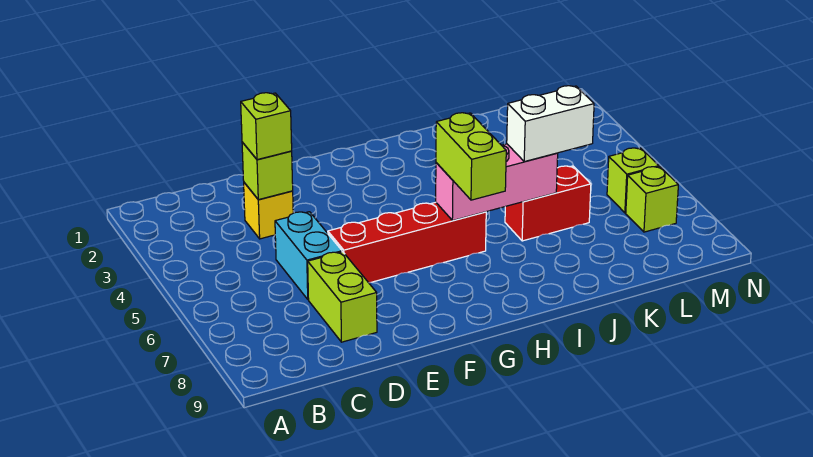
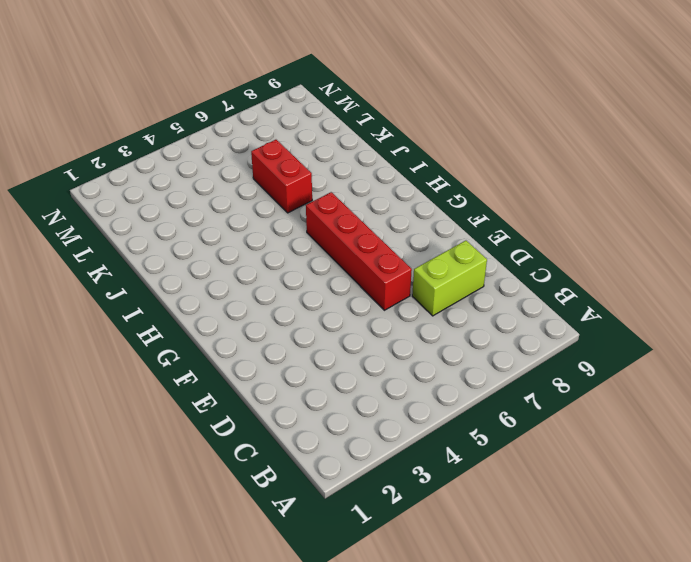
none -> yellow 1x1 brick [244,183,293,239]
none -> cyan 1x2 brick [275,212,342,300]
none -> lime 1x1 brick [607,148,659,213]

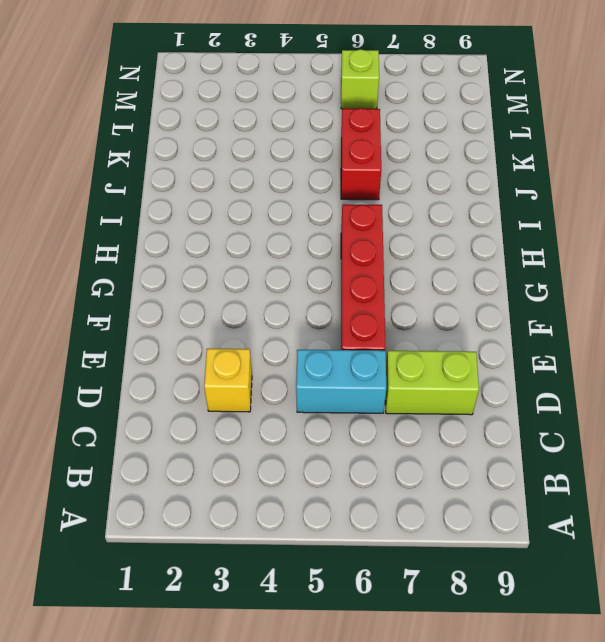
none -> lime 1x1 brick [626,167,678,232]
none -> lime 1x1 brick [242,142,293,200]
none -> pink 1x3 brick [436,144,558,221]

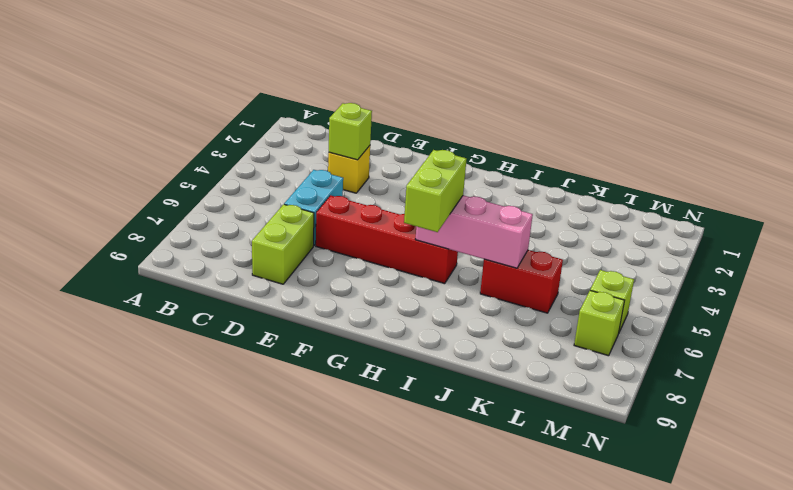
none -> lime 1x1 brick [241,93,292,160]
none -> white 1x2 brick [507,86,594,162]

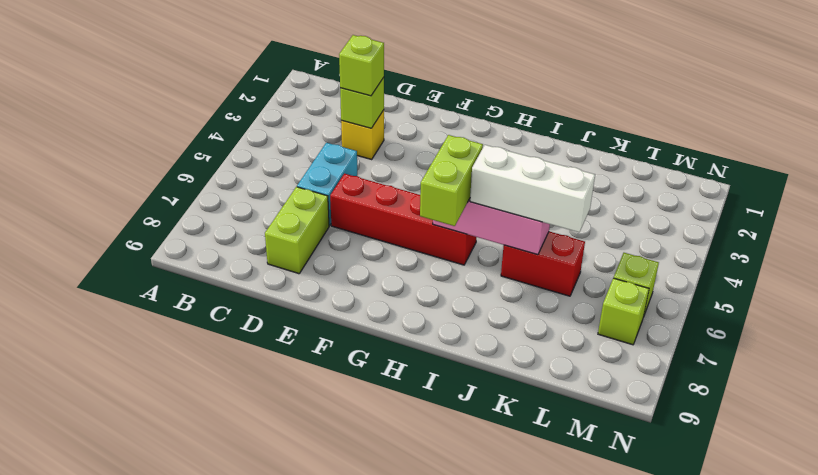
white 1x3 brick [470,145,595,232] -> white 1x2 brick [507,86,594,162]

